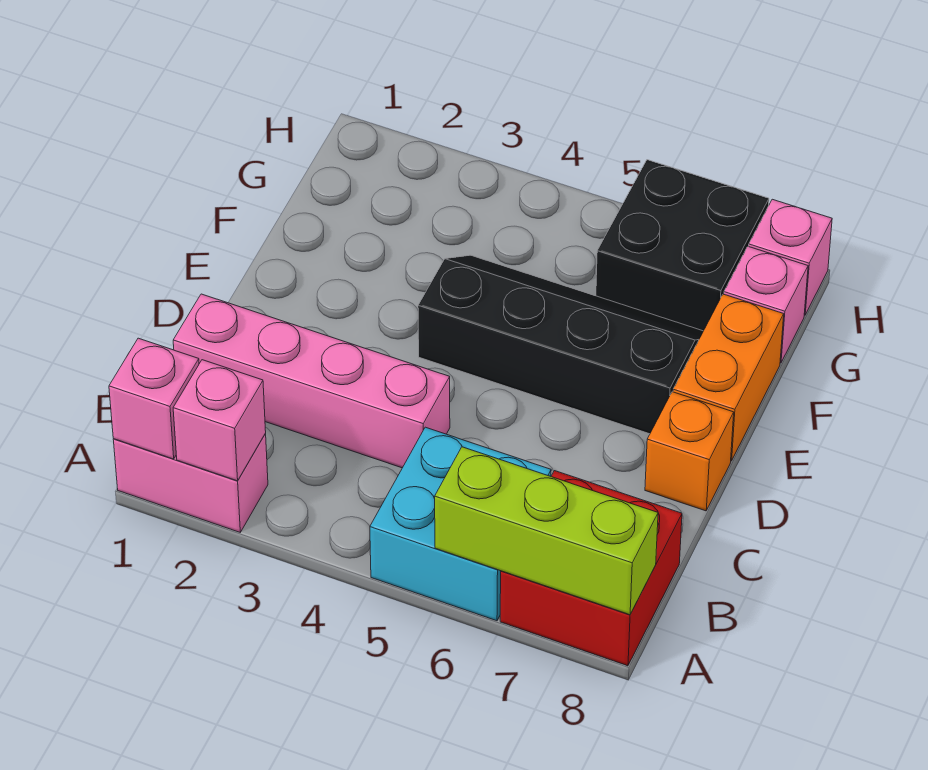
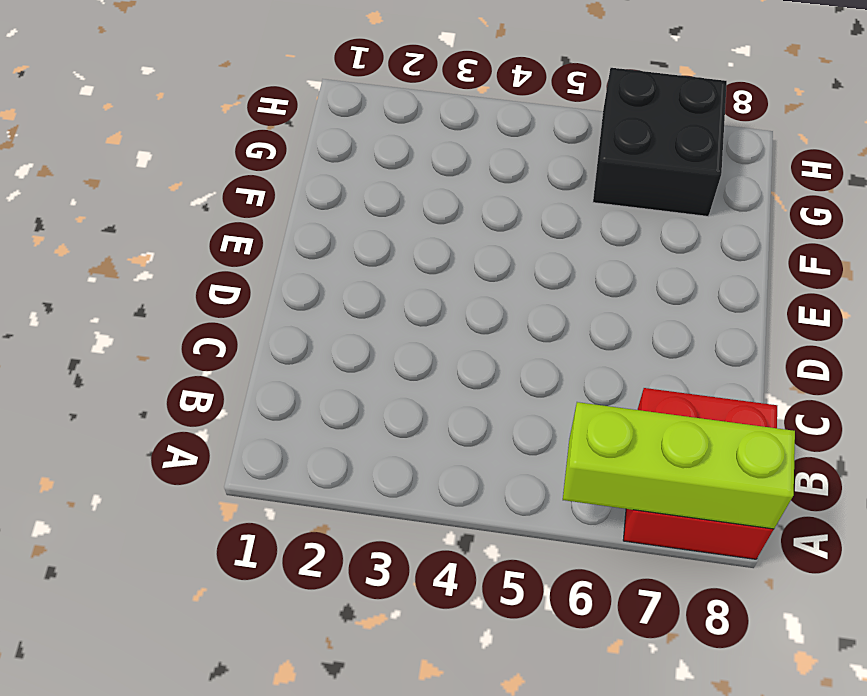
none -> pink 1x2 brick [113,434,268,532]
none -> cyan 2x2 brick [370,427,551,621]
none -> pink 1x4 brick [173,294,450,468]

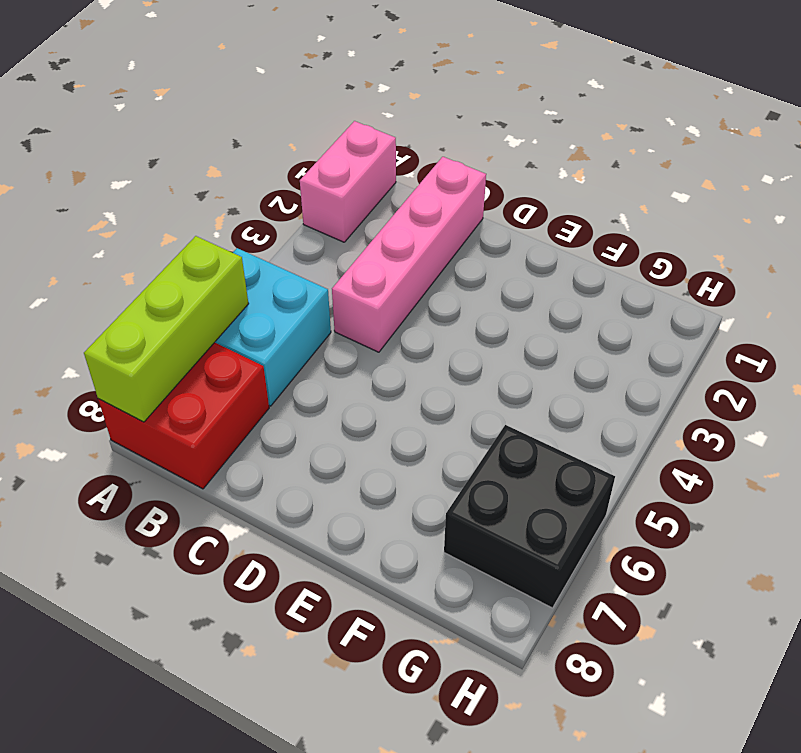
none -> orange 1x1 brick [645,392,734,511]
none -> black 2x4 slope [418,255,703,434]
none -> orange 1x2 brick [673,294,784,461]

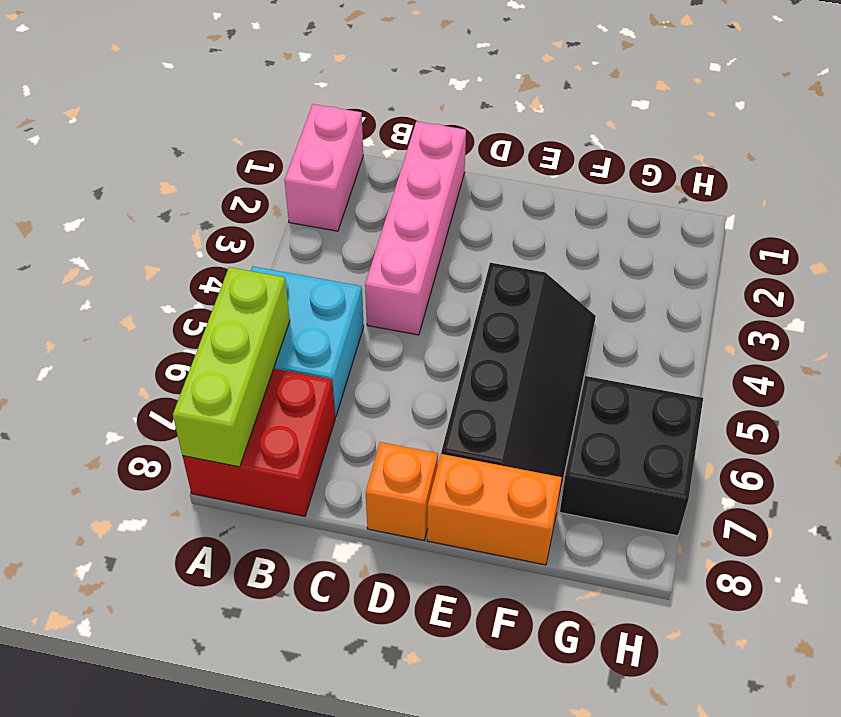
none -> pink 1x1 brick [724,246,808,363]
none -> pink 1x1 brick [749,199,832,315]
none -> pink 1x1 brick [109,338,199,459]

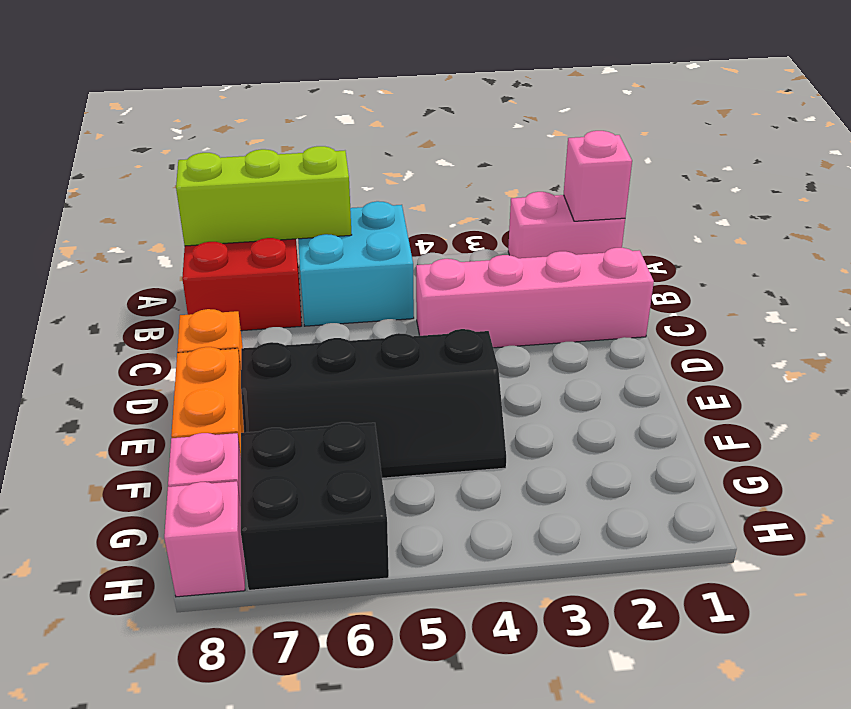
none -> pink 1x1 brick [173,360,266,481]

